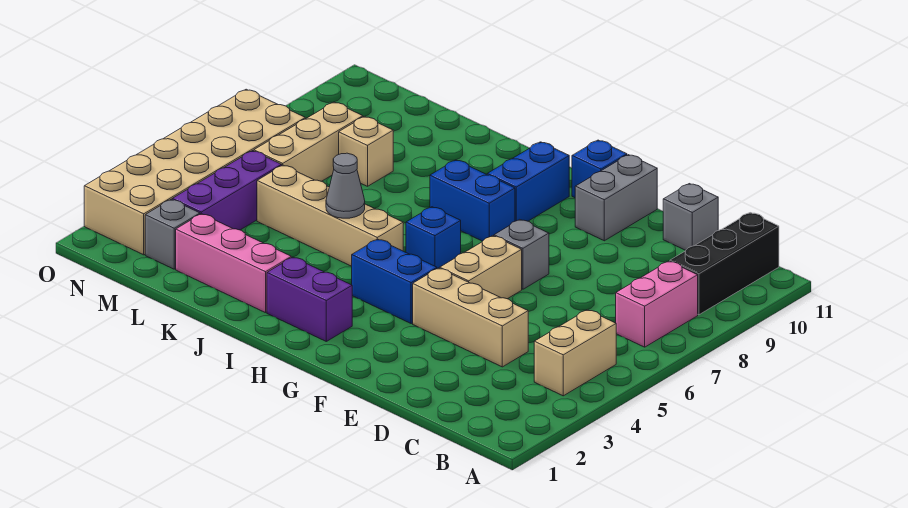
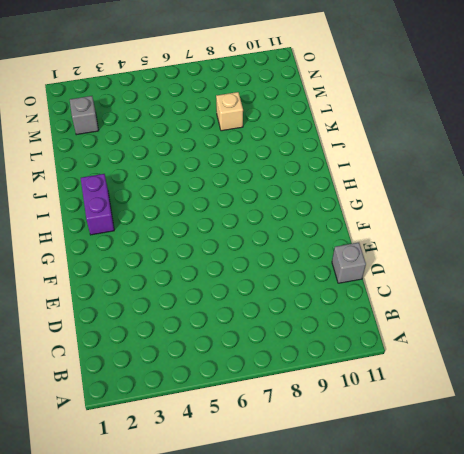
none -> tan 1x2 brick [534,310,616,396]
none -> pink 1x2 brick [616,261,698,347]
none -> black 1x3 brick [670,213,779,315]

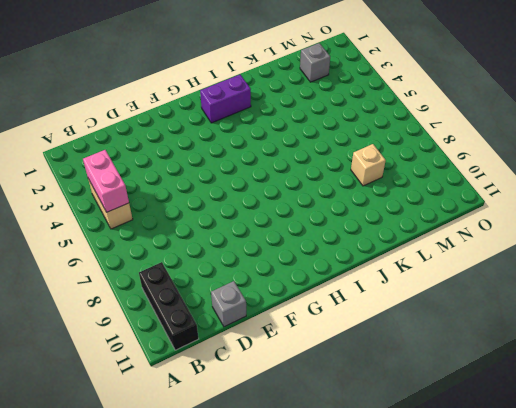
pink 1x2 brick [83,150,129,212] -> pink 1x2 brick moved to [616,261,698,347]
none -> tan 1x3 brick [413,268,528,367]
none -> tan 1x2 brick [440,236,522,299]
none -> grey 1x1 brick [494,220,549,289]

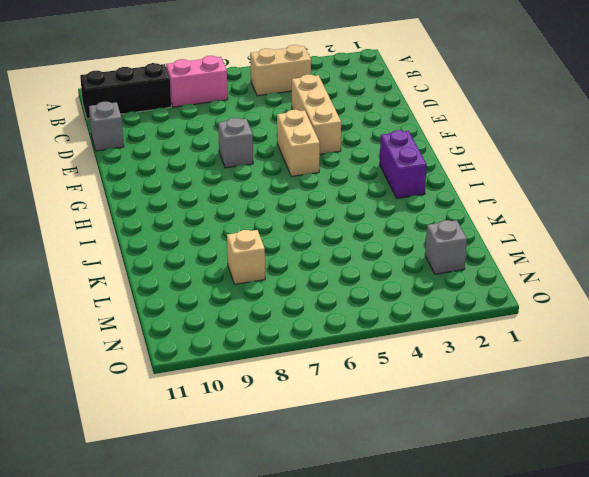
tan 1x2 brick [277,110,320,176] -> tan 1x2 brick turned to [440,236,522,299]
none -> grey 1x2 brick [575,155,657,241]
none -> blue 1x2 brick [352,239,437,324]
none -> blue 1x1 brick [572,140,627,198]

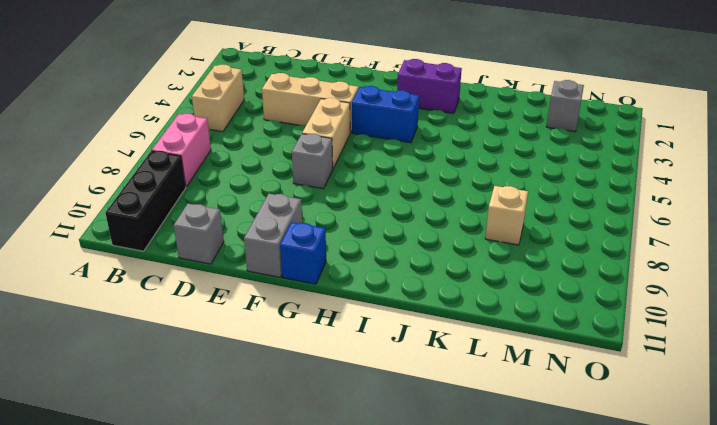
none -> blue 1x1 brick [406,207,461,269]
none -> blue 1x2 brick [430,160,515,241]
none -> blue 1x2 brick [487,142,569,221]

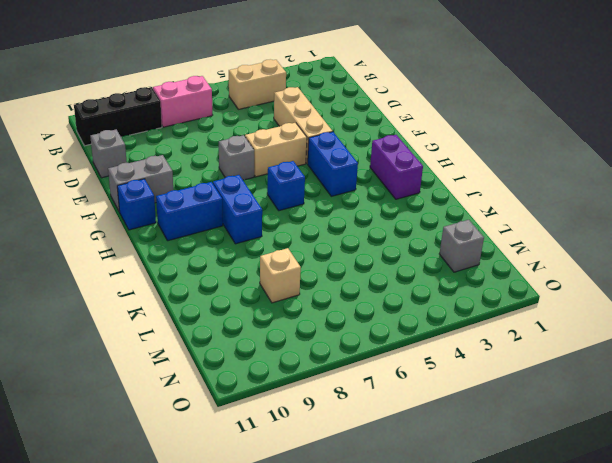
none -> tan 1x4 brick [257,165,403,266]
none -> pink 1x3 brick [176,214,291,313]
none -> purple 1x3 brick [172,151,282,230]

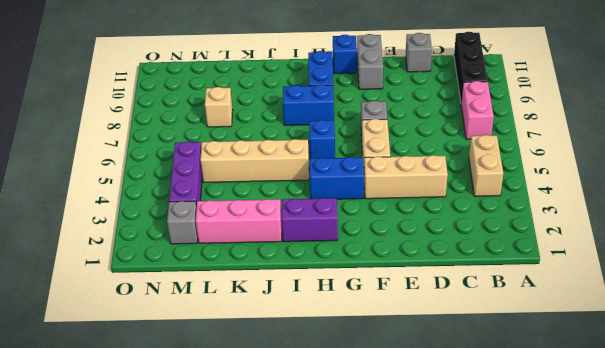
none -> tan 1x3 brick [254,102,363,181]
none -> tan 2x6 brick [84,89,305,255]
none -> grey 1x1 cone [326,153,365,218]

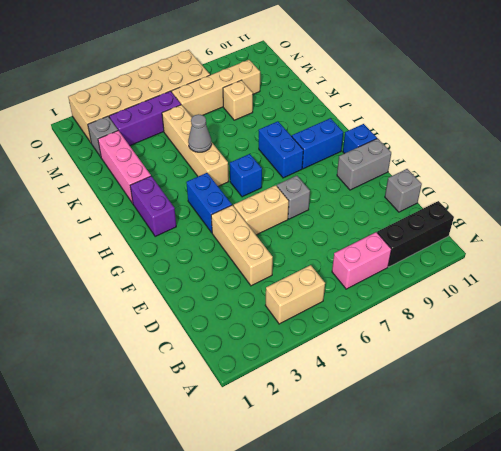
tan 1x4 brick [172,60,260,117] -> tan 1x3 brick [254,102,363,181]

